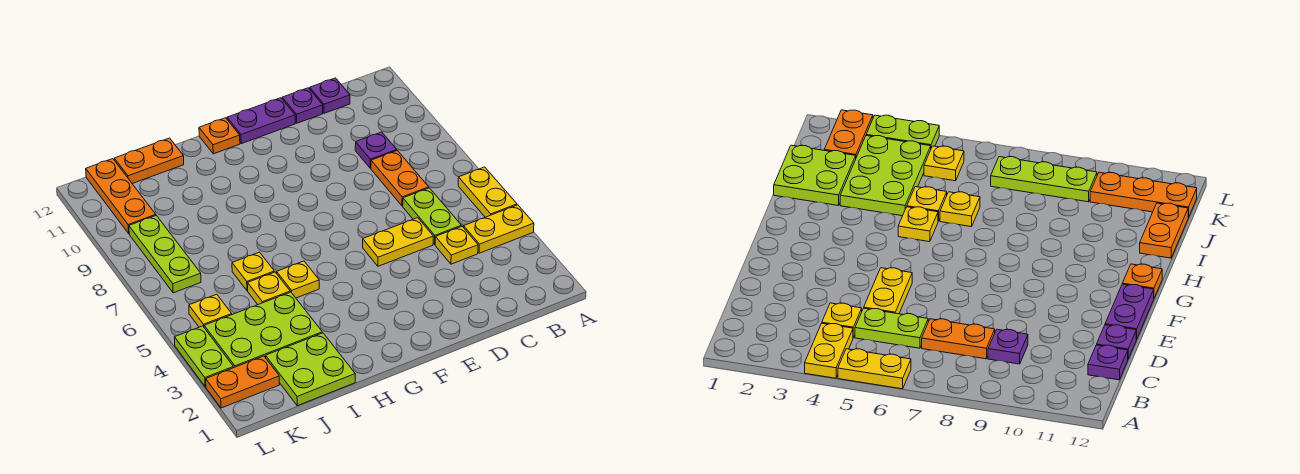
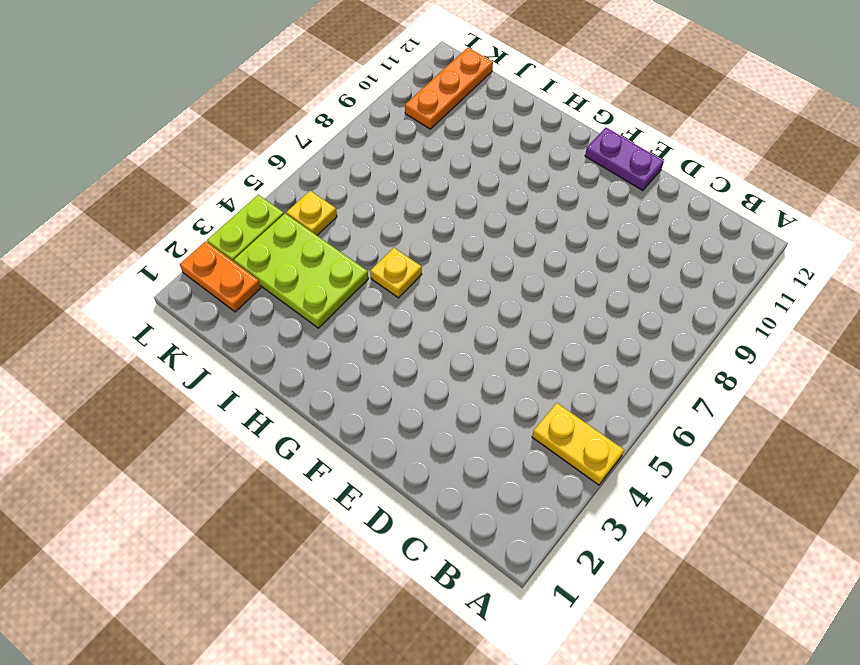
none -> yellow 1x2 plate [458,167,517,217]
none -> yellow 1x1 plate [435,226,478,264]
none -> lime 1x2 plate [403,188,461,245]

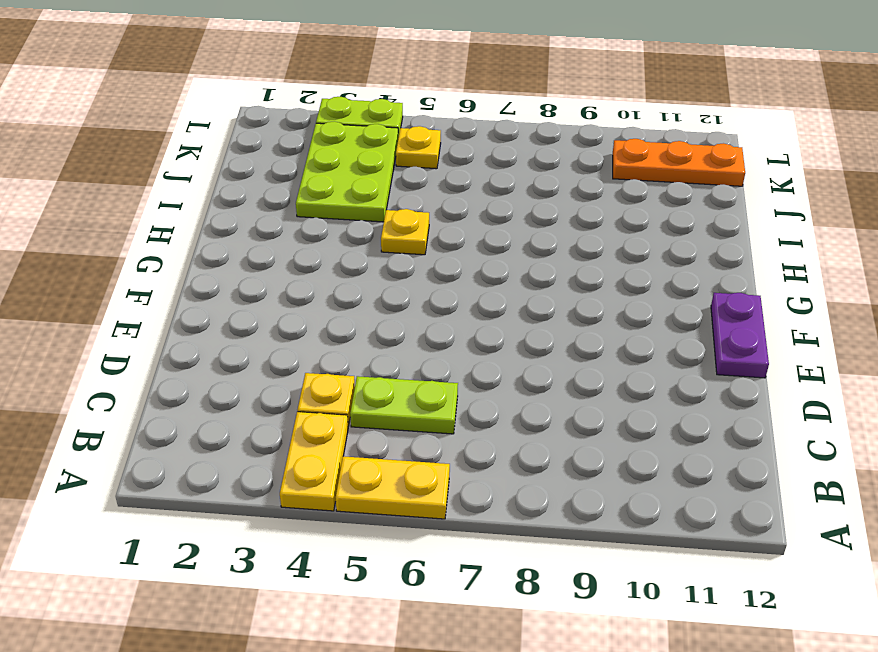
none -> orange 1x2 plate [371,151,429,206]
none -> purple 1x1 plate [355,132,397,168]
none -> purple 1x1 plate [310,78,350,113]

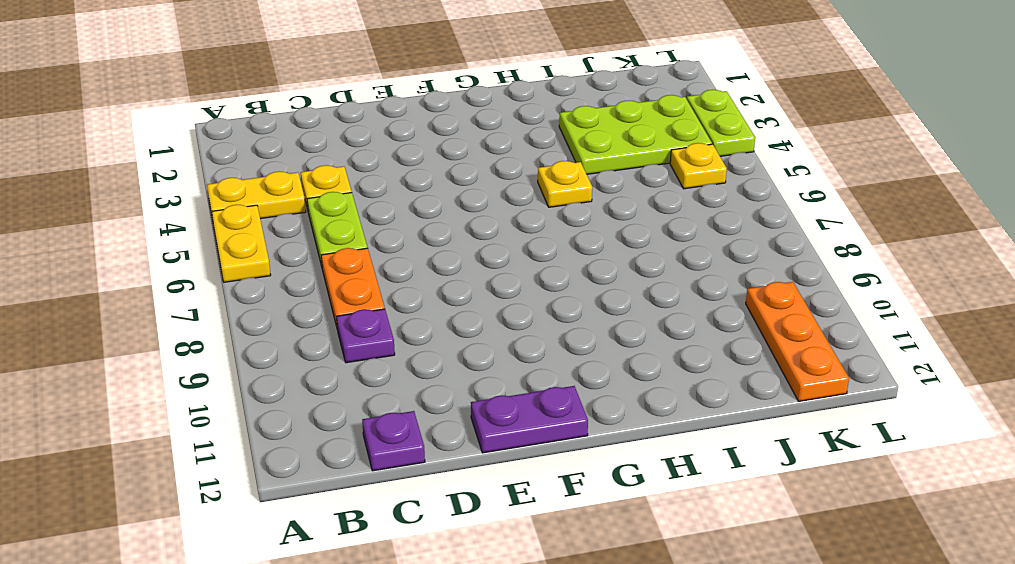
none -> yellow 1x2 plate [363,218,433,266]
none -> purple 1x1 plate [282,88,323,123]
none -> orange 1x1 plate [199,118,240,154]

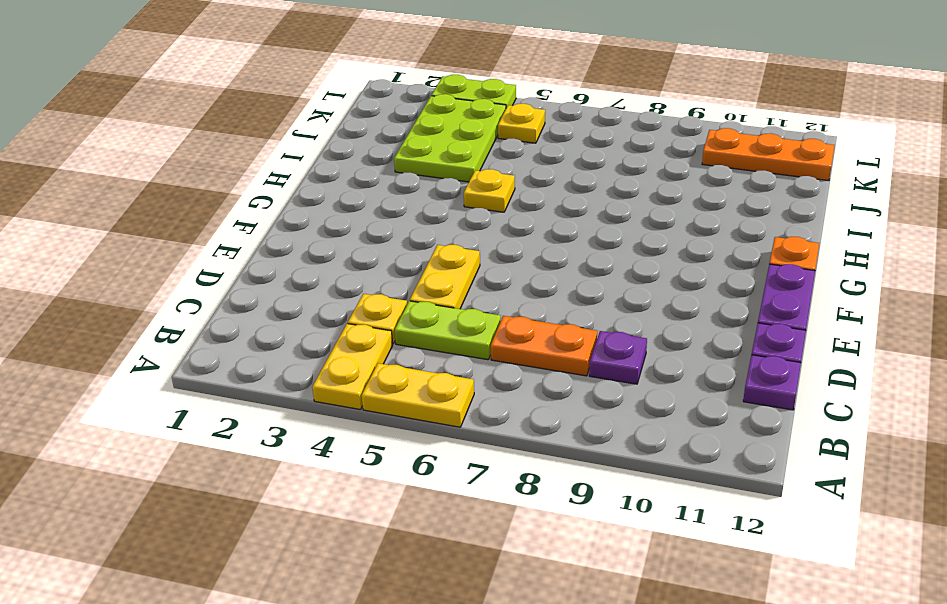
none -> lime 2x2 plate [266,333,355,406]
none -> yellow 1x1 plate [248,272,290,305]
none -> yellow 1x1 plate [232,252,274,291]

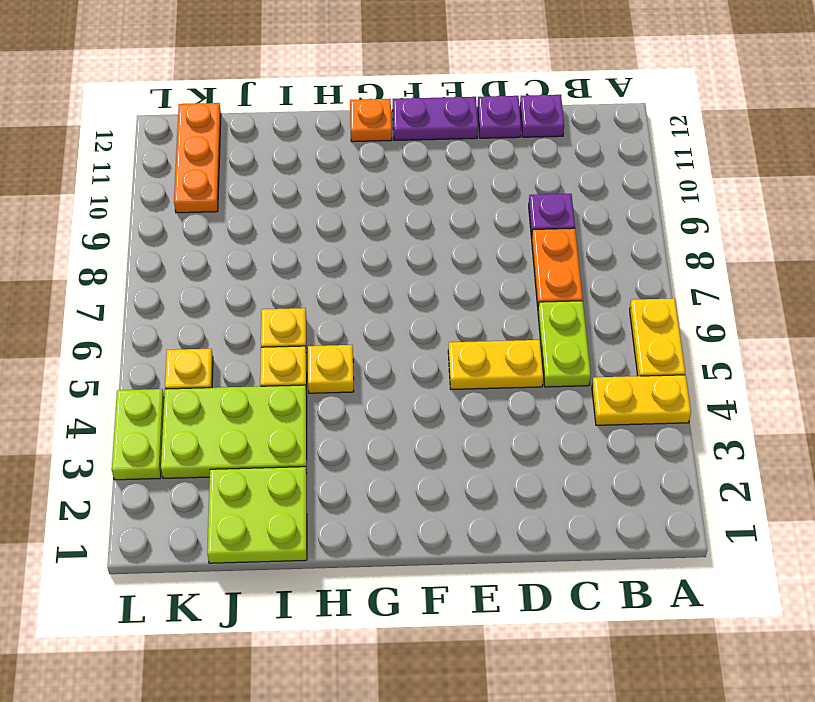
none -> yellow 1x1 plate [435,226,478,264]
none -> orange 1x2 plate [114,138,184,184]
none -> orange 1x2 plate [206,356,280,408]

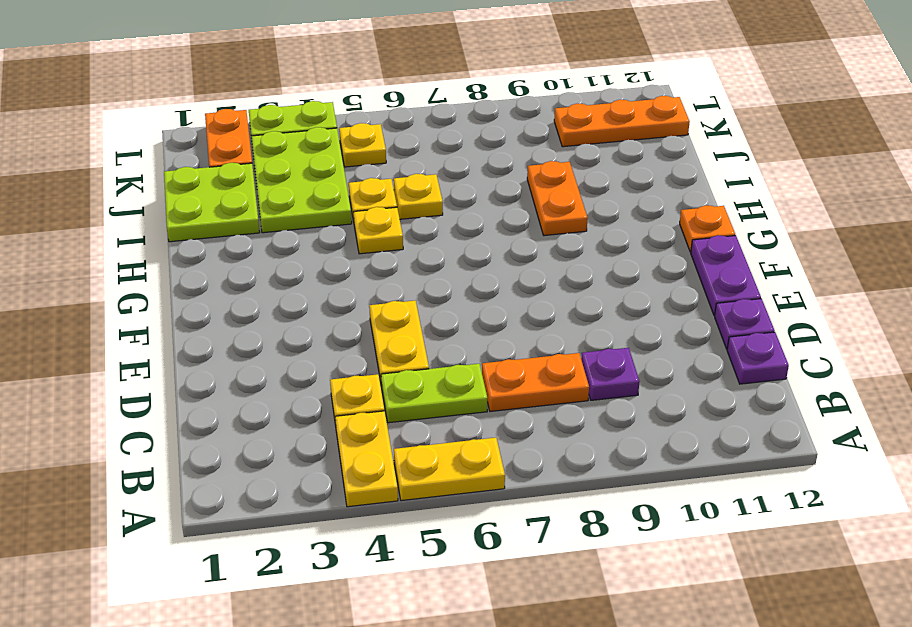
orange 1x2 plate [527,161,588,236] -> orange 1x2 plate moved to [114,138,184,184]
none -> lime 1x3 plate [129,216,201,293]

